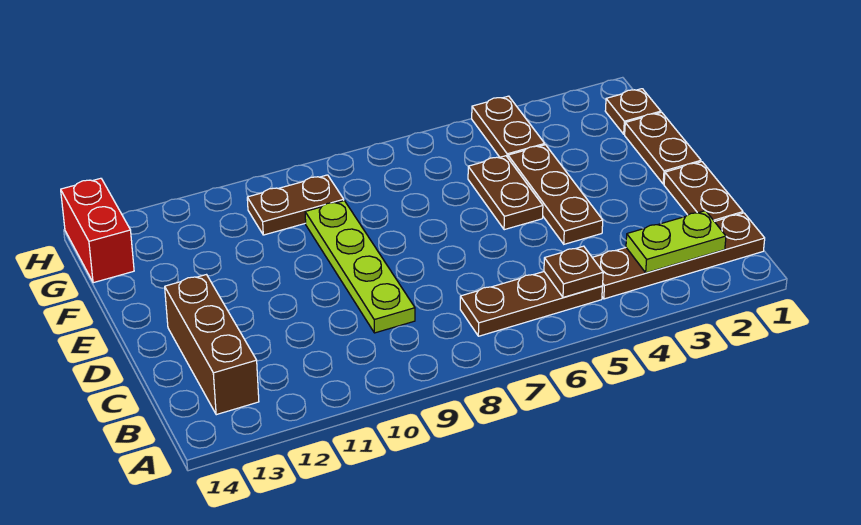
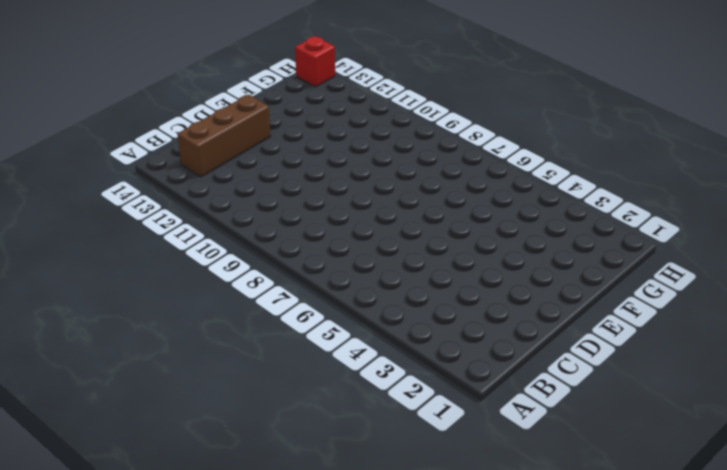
red 1x1 brick [295,37,335,87] -> red 1x2 brick [61,178,134,283]
none -> brown 1x4 plate [592,213,765,299]
none -> brown 1x3 plate [460,272,602,336]
none -> brown 1x2 plate [664,162,743,222]

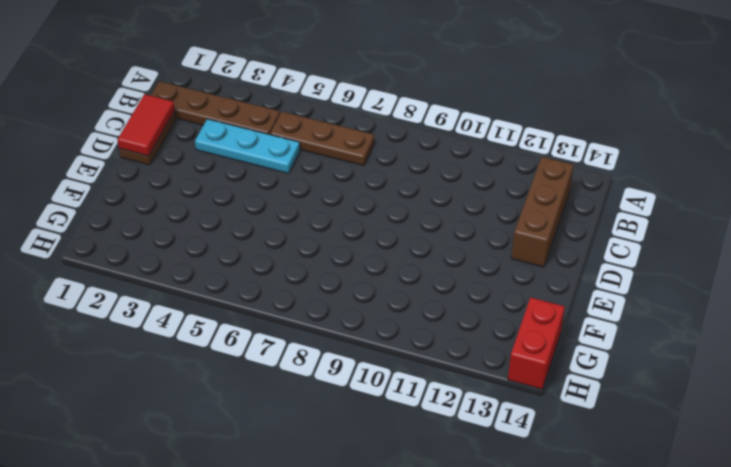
red 1x2 tile [117,94,175,156] -> none
cyan 1x3 plate [195,119,300,173] -> none
none -> lime 1x4 plate [305,201,415,333]
none -> brown 1x3 plate [508,145,603,244]
none -> brown 1x2 plate [625,112,701,184]

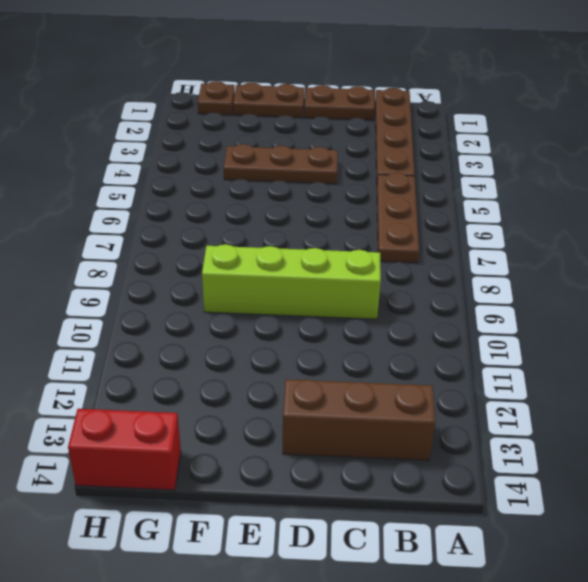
lime 1x4 brick [202,244,381,319] -> lime 1x4 plate [305,201,415,333]
none -> brown 1x2 plate [468,156,543,230]
none -> brown 1x2 plate [472,96,545,157]
none -> brown 1x2 plate [247,175,344,235]

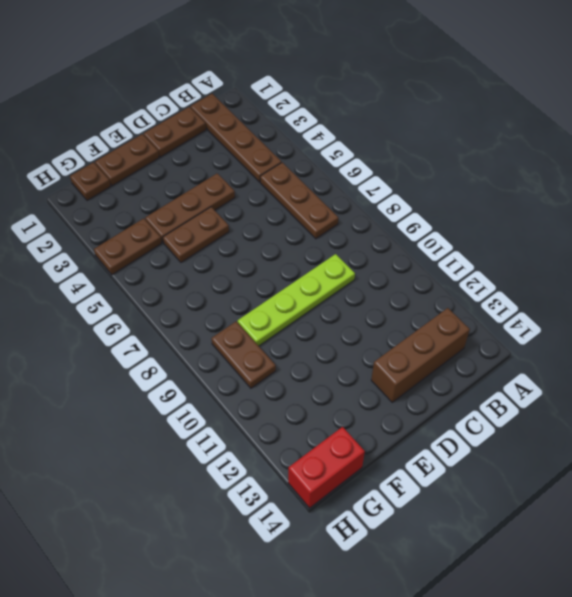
none -> lime 1x2 plate [626,211,726,273]
none -> brown 1x1 plate [544,246,603,298]

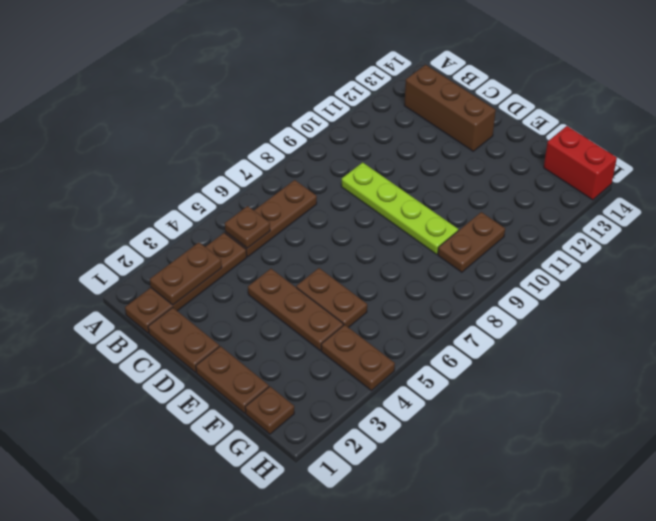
brown 1x2 plate [150,243,222,305] -> lime 1x2 plate [626,211,726,273]

